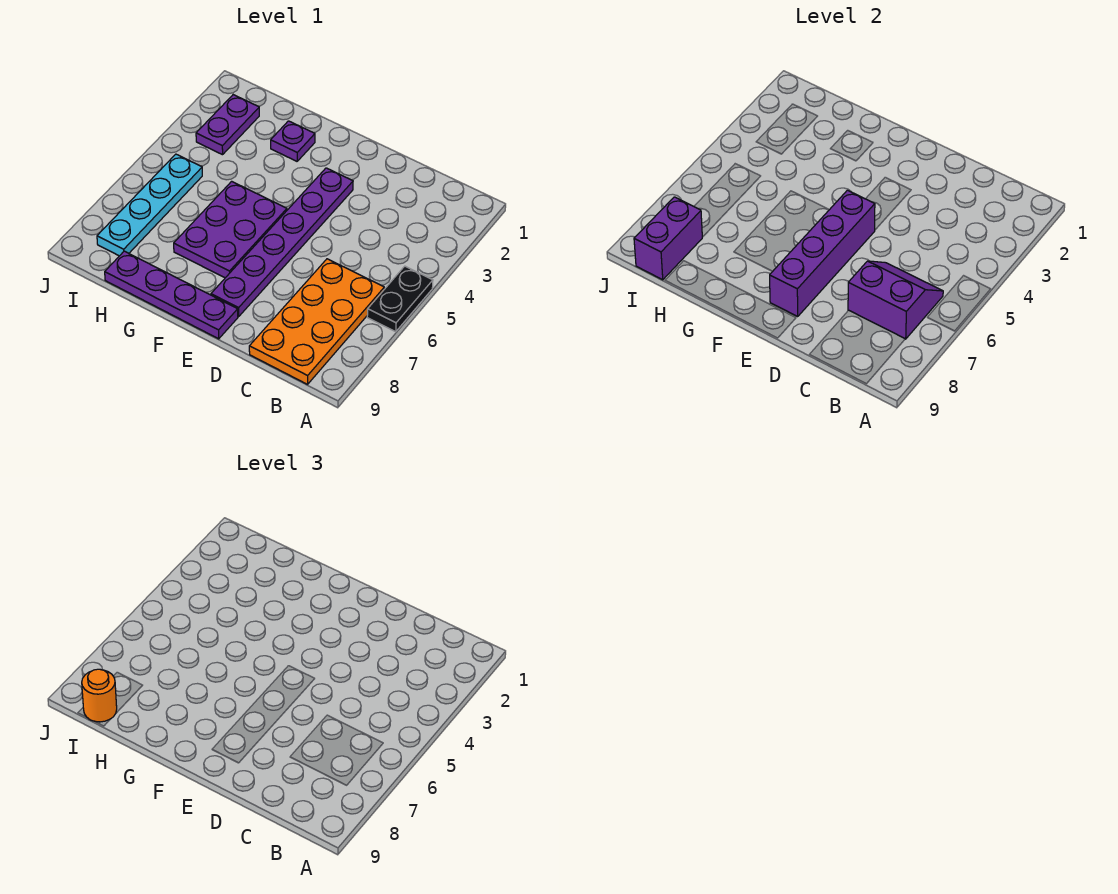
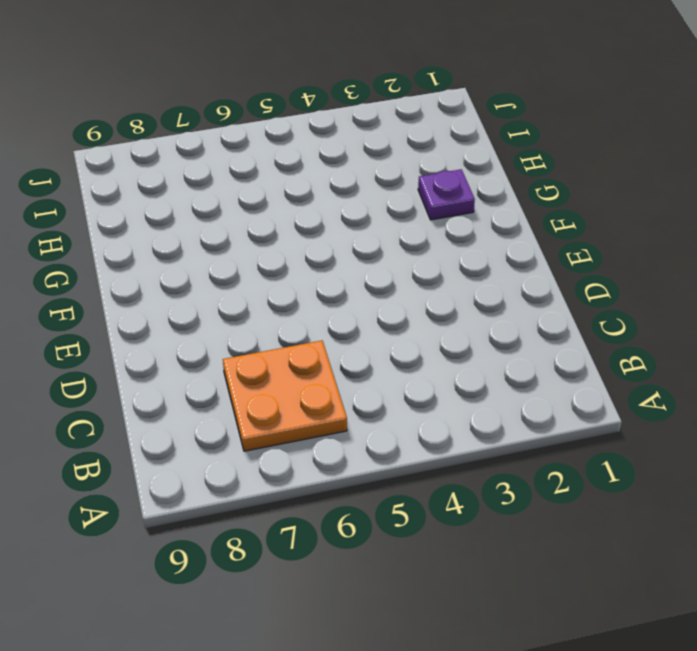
orange 2x2 plate [223,341,347,451] -> orange 2x4 plate [249,259,384,384]
none -> black 1x2 plate [367,266,433,332]
none -> purple 1x6 plate [211,168,353,316]
none -> purple 1x4 plate [105,251,238,339]

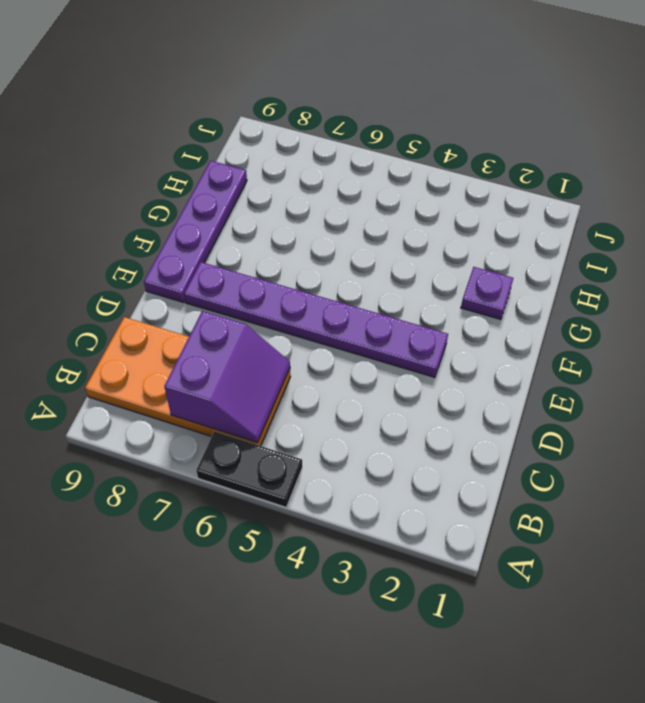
none -> purple 2x3 plate [174,181,287,278]
none -> purple 1x2 plate [196,95,259,155]
none -> cyan 1x4 plate [97,154,202,256]

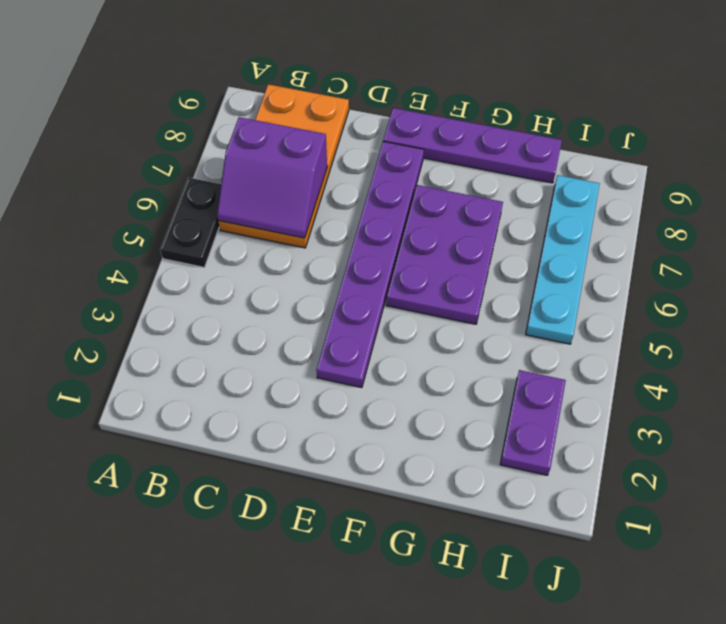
none -> purple 1x1 plate [271,121,315,161]
none -> purple 1x4 brick [770,190,875,316]
none -> purple 1x2 brick [634,197,702,280]

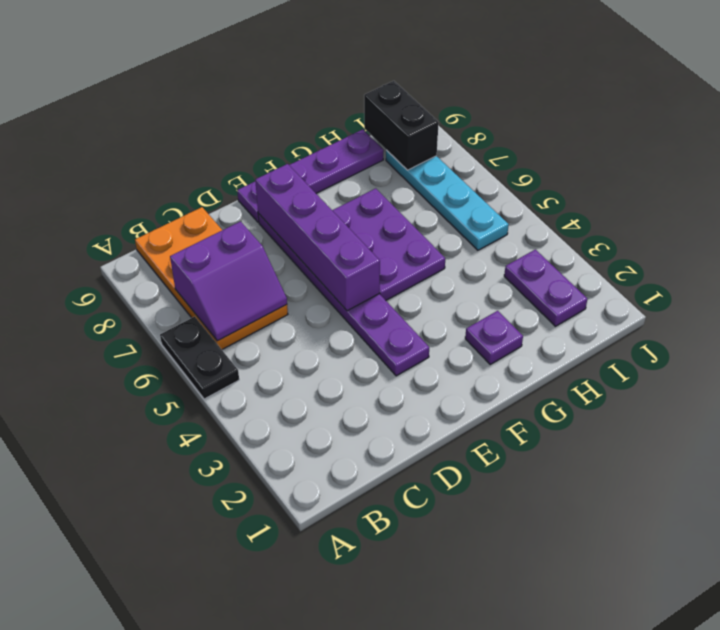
black 1x2 brick [364,81,439,170] -> purple 1x2 brick [634,197,702,280]
none -> orange 1x1 round brick [82,669,117,722]

